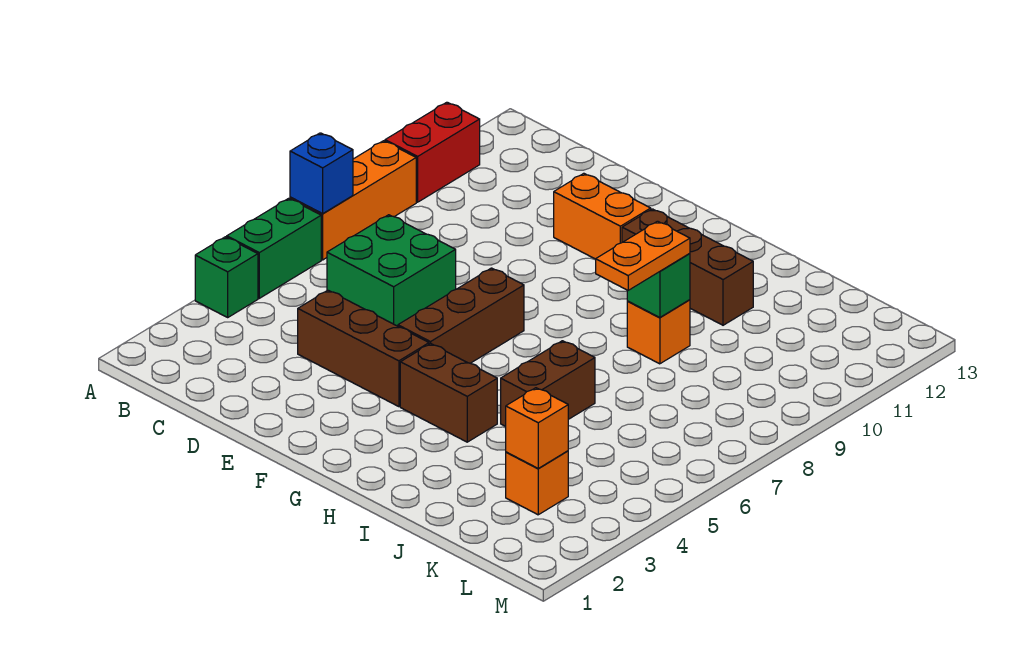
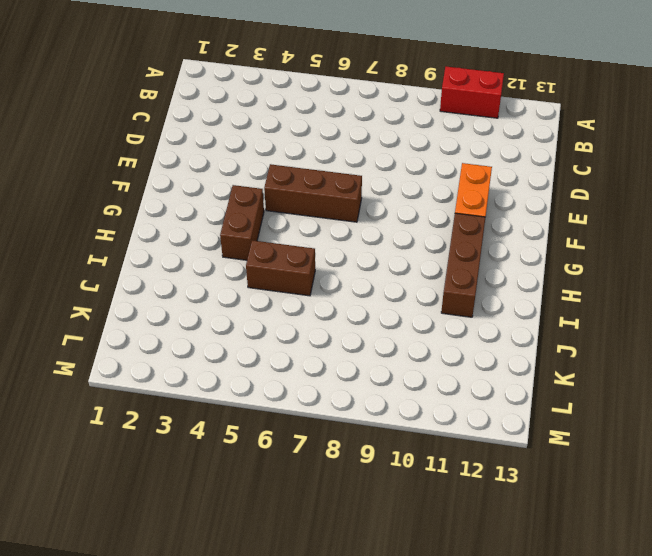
none -> green 1x1 brick [195,237,258,317]
none -> green 1x2 brick [227,198,321,298]
none -> orange 1x3 brick [290,141,416,260]

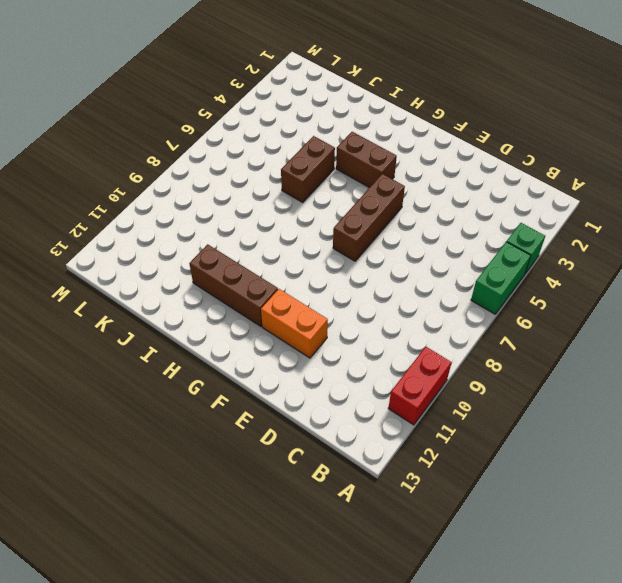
none -> orange 1x3 brick [290,141,416,260]
none -> green 2x2 brick [327,215,456,326]
none -> brown 1x3 brick [298,290,429,407]

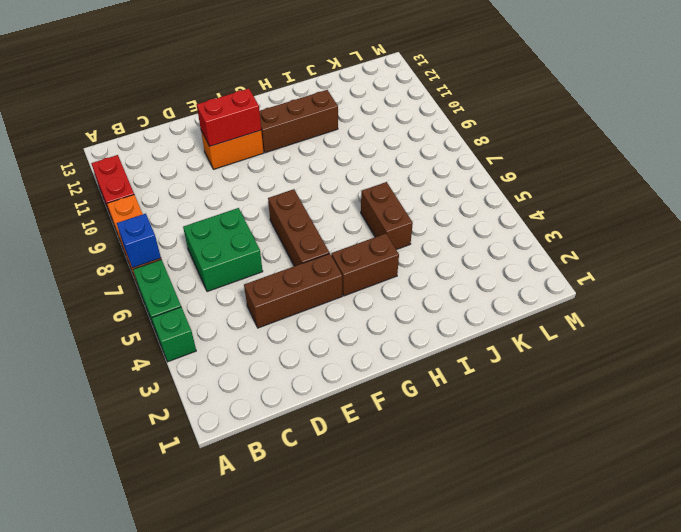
red 1x2 brick [197,89,261,146] -> none
none -> orange 1x1 brick [627,300,690,364]
none -> orange 1x1 brick [506,451,568,515]
none -> green 1x1 brick [627,254,690,318]

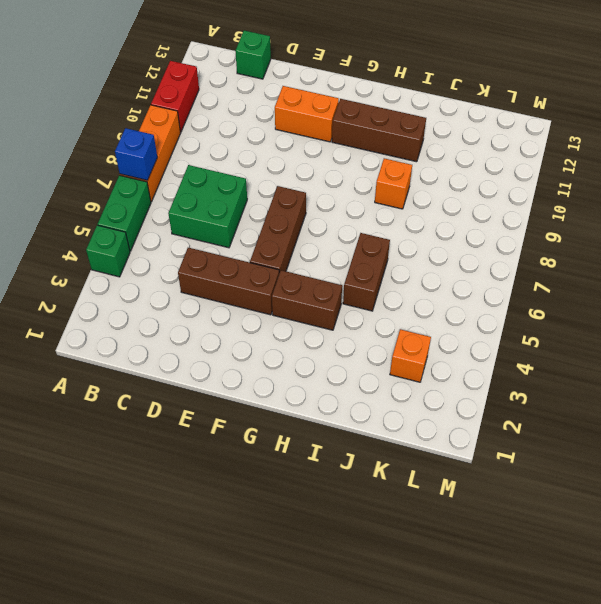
green 1x1 brick [235,30,271,79] -> green 1x1 brick moved to [627,254,690,318]
none -> orange 1x1 brick [506,388,568,469]
none -> orange 1x2 plate [596,221,690,290]

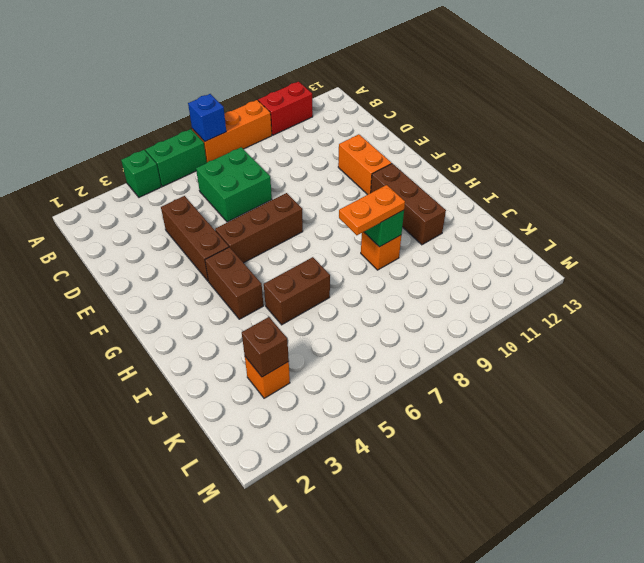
brown 1x1 brick [242,317,289,377] -> orange 1x1 brick [506,388,568,469]

